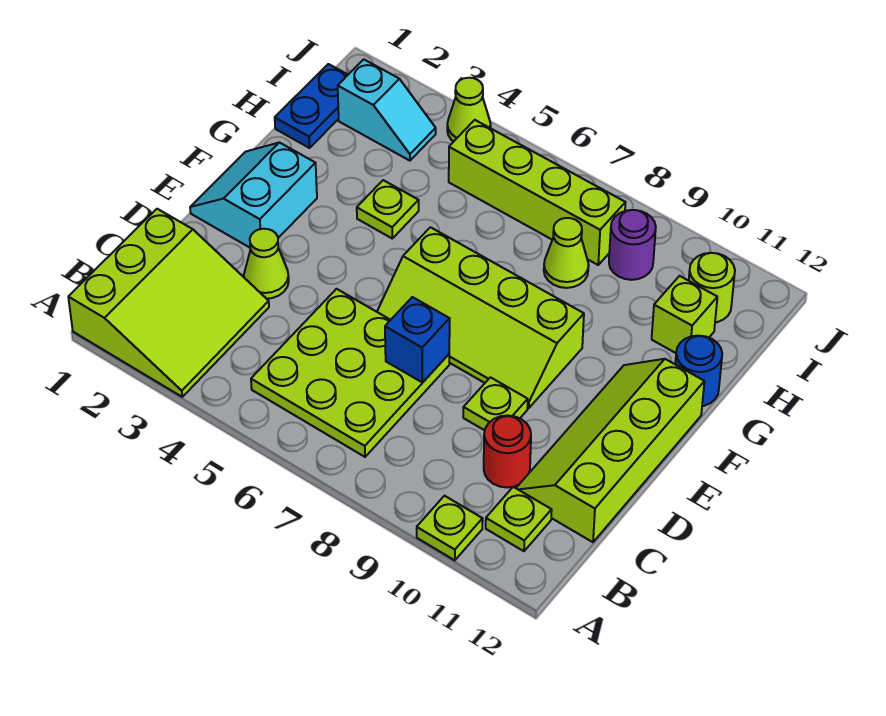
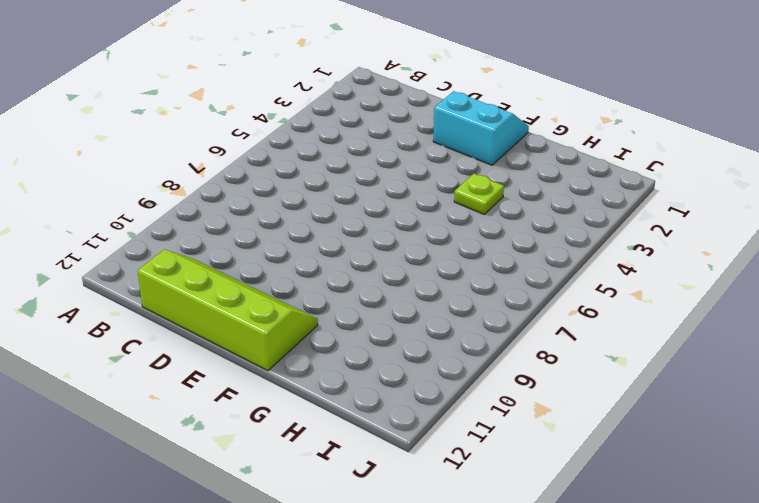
none -> lime 3x3 slope [68,209,269,397]
none -> lime 1x1 plate [417,496,483,560]
none -> lime 3x3 plate [251,289,449,457]

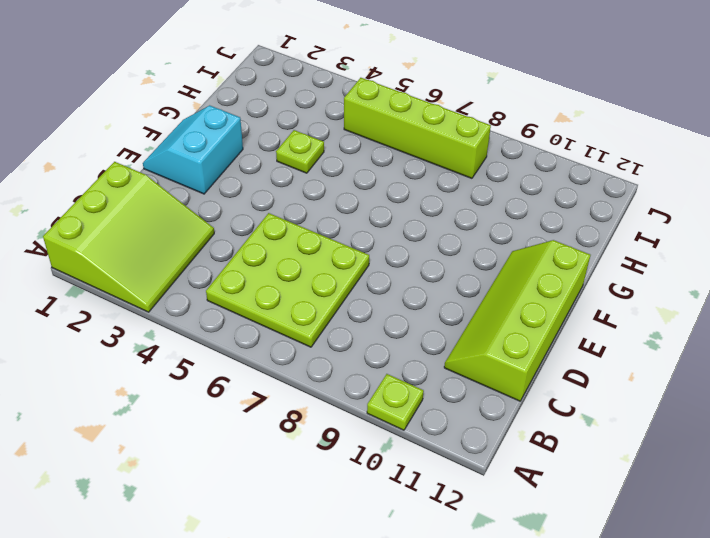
none -> lime 1x1 plate [486,487,552,551]
none -> red 1x1 round brick [484,415,531,487]
none -> lime 1x1 cone [244,229,289,299]

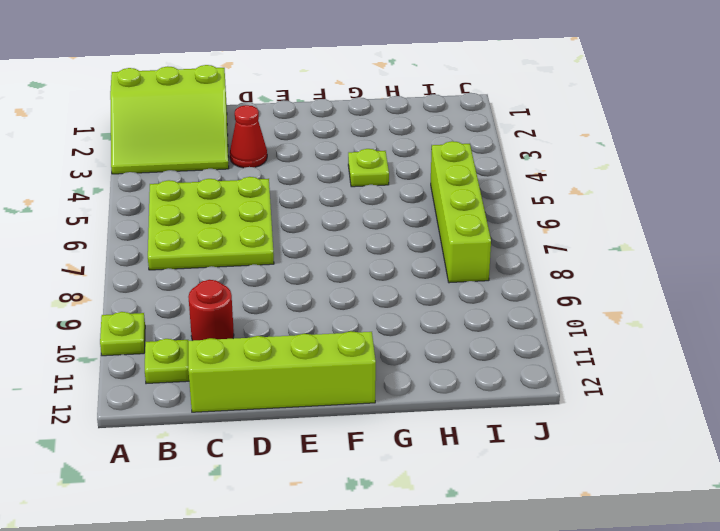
red 1x1 cone [230,105,267,168] -> lime 1x1 cone [244,229,289,299]
none -> lime 1x1 plate [463,377,528,430]
none -> cyan 2x2 slope [190,143,317,248]
none -> lime 2x4 slope [377,227,584,408]

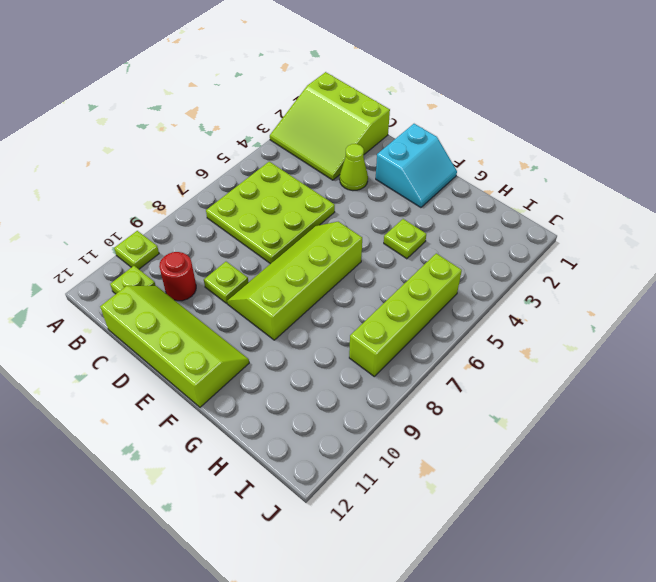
cyan 2x2 slope [376,124,457,208] -> cyan 2x2 slope turned to [190,143,317,248]
none -> blue 1x1 round brick [675,336,722,406]
none -> blue 1x2 plate [275,64,348,148]
none -> lime 1x1 cone [544,218,589,288]

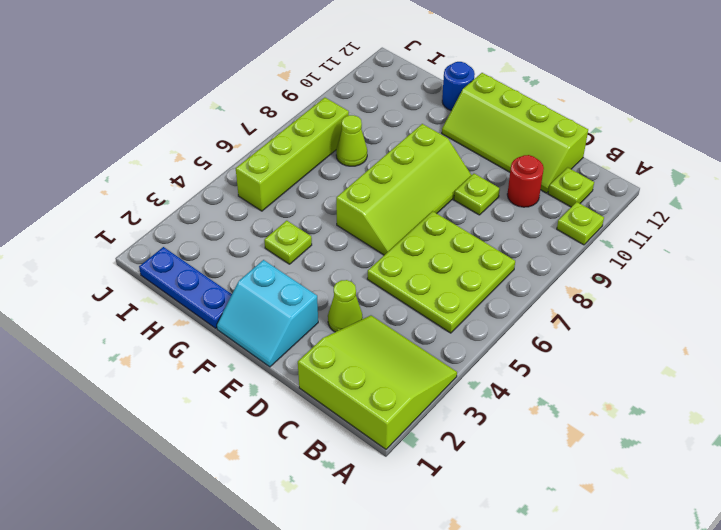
blue 1x3 plate [139,247,232,328] -> blue 1x2 plate [275,64,348,148]
none -> lime 1x1 brick [652,276,717,353]
none -> cyan 1x2 slope [338,59,436,161]
none -> purple 1x1 round brick [609,210,656,280]

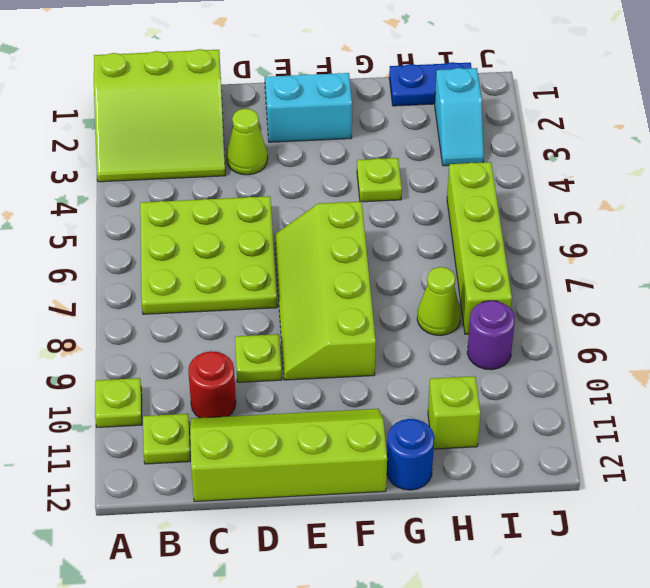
none -> lime 1x1 round brick [689,253,735,323]
none -> lime 1x1 cone [447,78,491,142]
none -> blue 1x1 brick [385,297,450,383]

